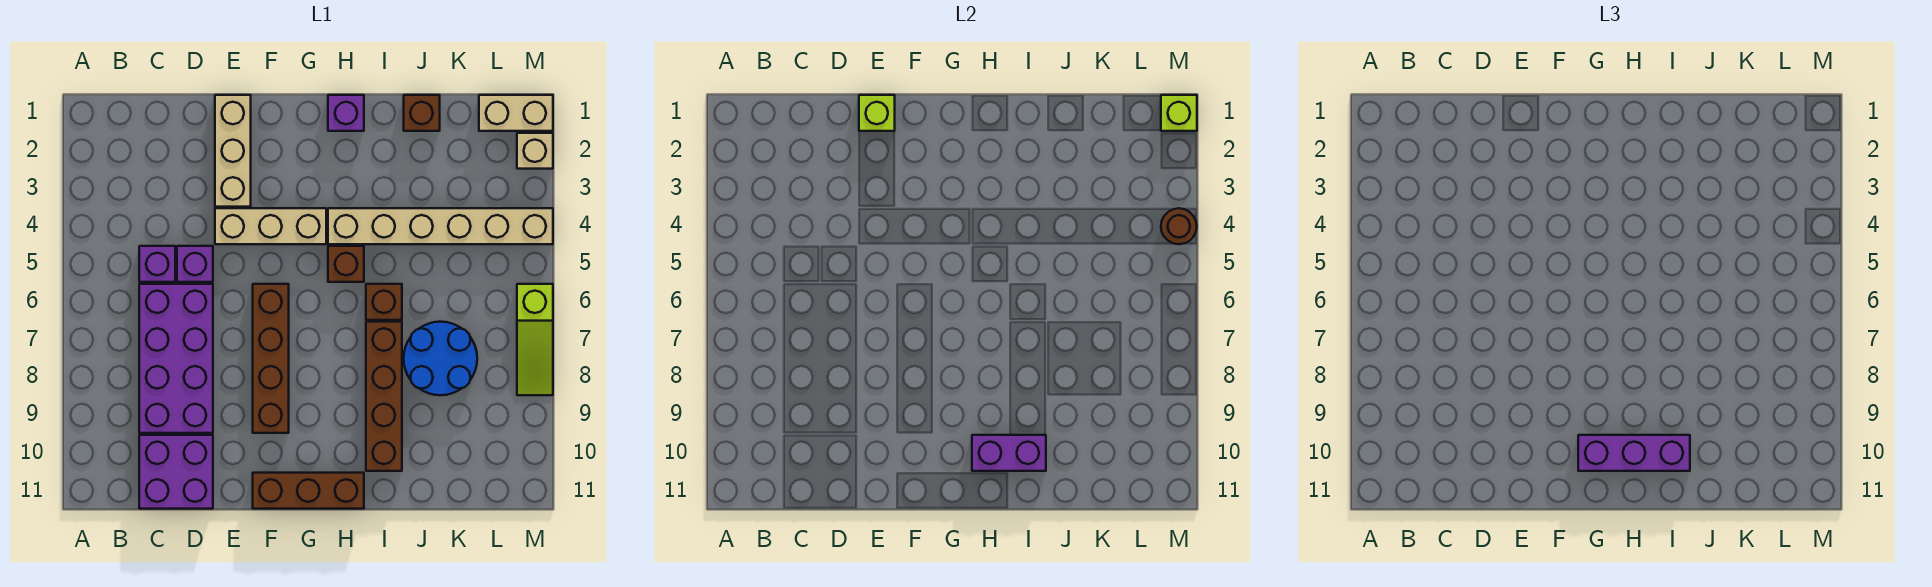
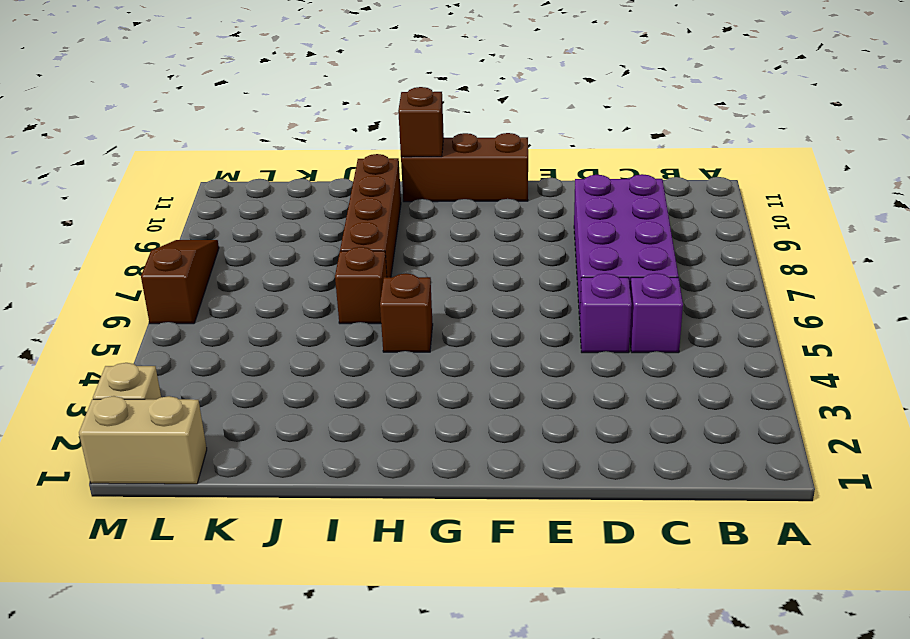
brown 1x1 brick [398,87,444,157] -> brown 1x1 brick moved to [404,95,440,131]
brown 1x3 slope [141,240,219,324] -> lime 1x3 slope [517,284,553,395]
none -> purple 2x2 brick [139,435,213,509]
none -> tan 1x3 brick [215,95,251,207]
none -> tan 1x3 brick [215,208,326,244]

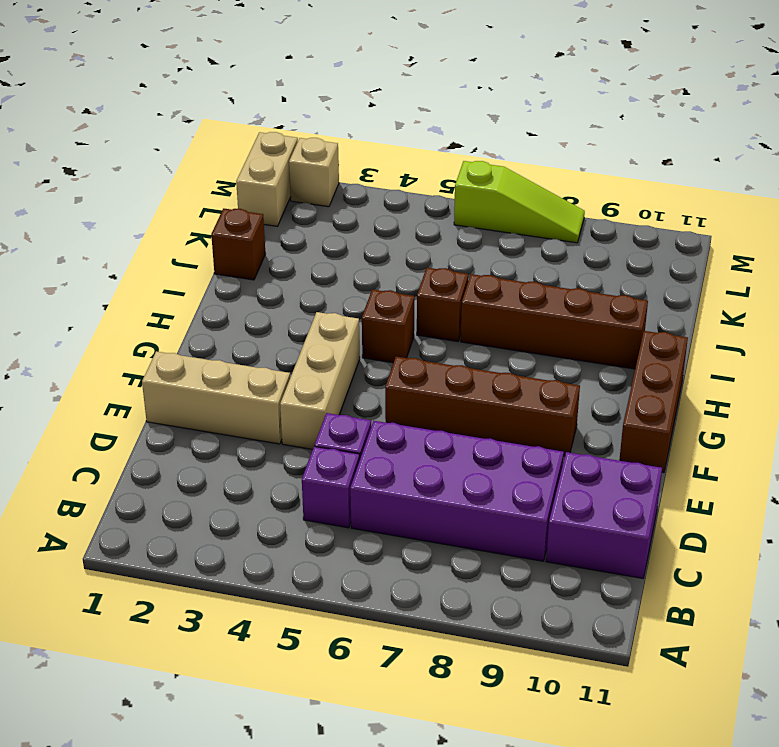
none -> purple 1x1 brick [328,95,364,131]
none -> tan 1x6 brick [328,208,553,244]
none -> blue 2x2 round brick [404,322,477,395]

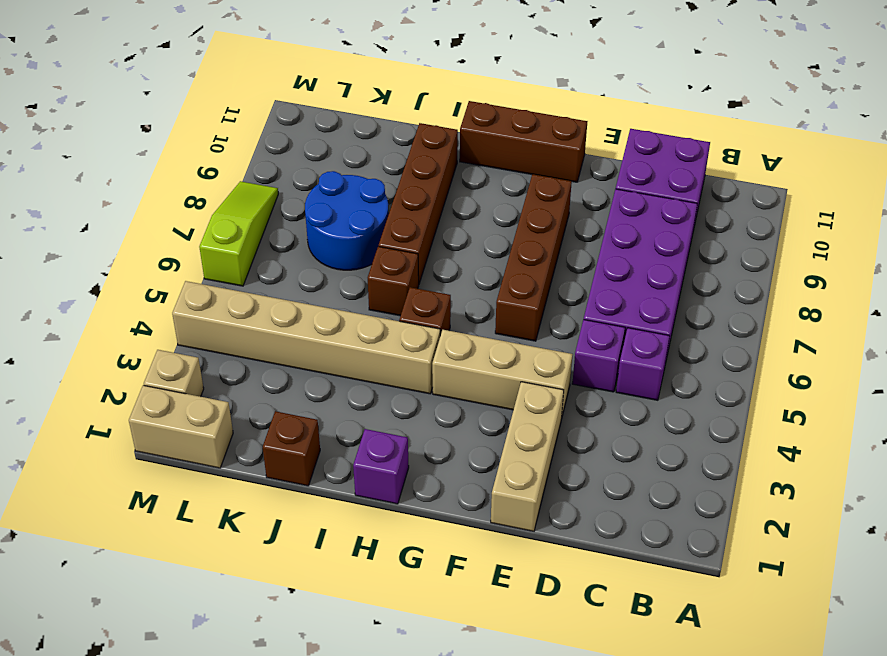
none -> lime 1x1 brick [859,95,895,131]
none -> purple 1x2 brick [972,435,1046,471]
none -> lime 1x1 brick [1161,95,1197,131]

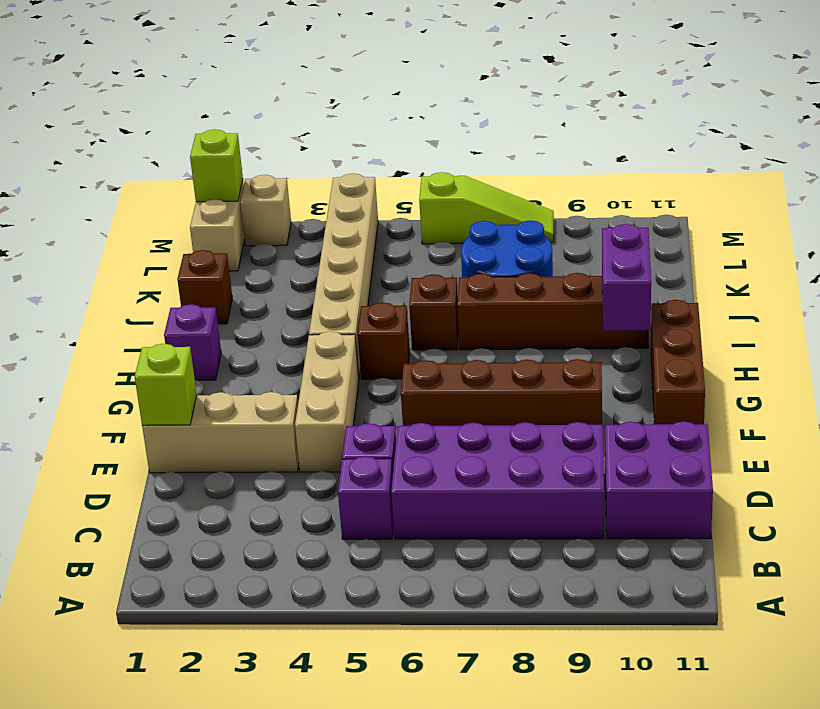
none -> brown 1x1 round brick [1161,208,1197,244]
none -> purple 1x3 brick [1578,435,1690,471]

